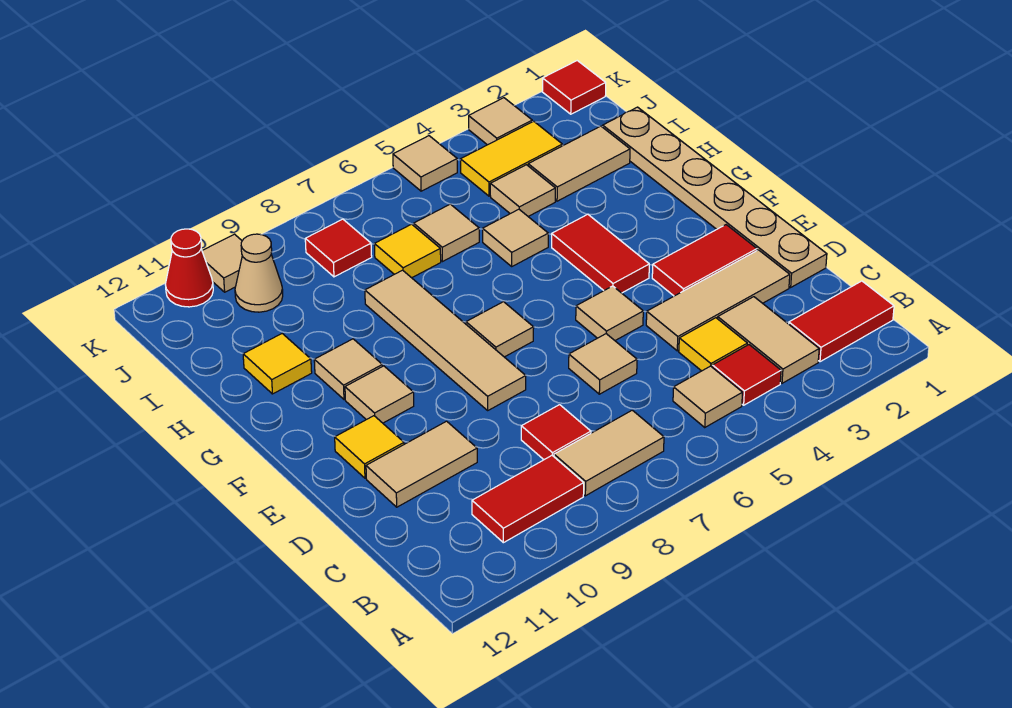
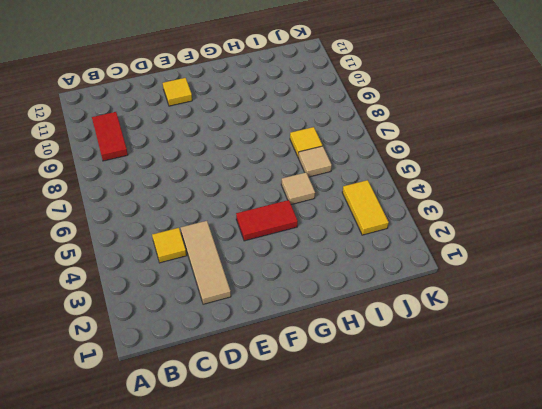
none -> red 1x2 tile [789,281,894,362]
none -> tan 1x2 tile [718,297,819,383]
none -> red 1x1 tile [712,345,781,405]
none -> tan 1x1 tile [673,366,743,427]

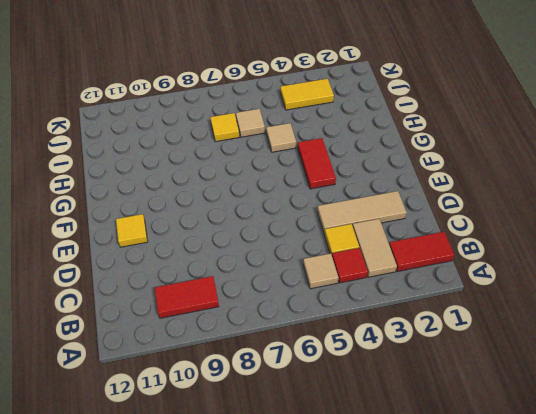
none -> tan 1x2 tile [554,410,664,496]
none -> red 1x1 tile [521,405,591,460]
none -> tan 1x6 plate [603,107,827,287]
none -> tan 1x1 tile [569,334,637,394]

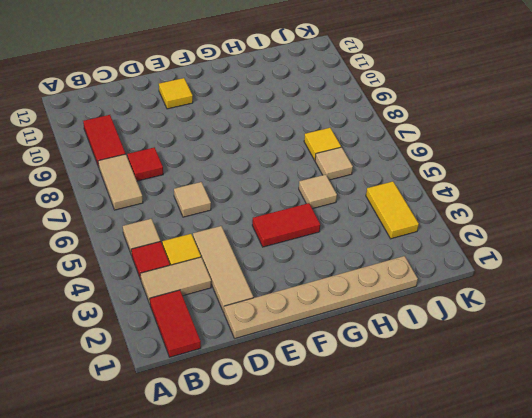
none -> tan 1x2 tile [366,421,477,507]
none -> red 1x2 tile [652,225,757,296]
none -> tan 1x1 tile [576,286,643,340]
none -> tan 1x4 tile [365,270,526,410]

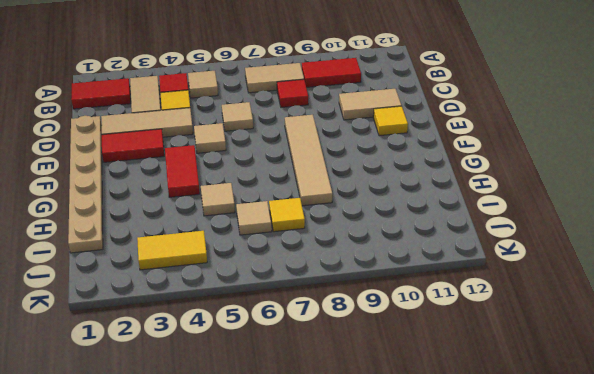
none -> tan 1x1 tile [466,302,534,357]
none -> tan 1x1 tile [345,366,414,423]
none -> tan 1x1 tile [314,339,382,399]
none -> yellow 1x1 tile [243,334,312,394]

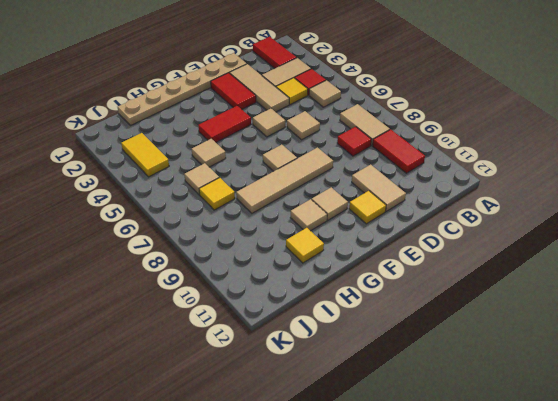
none -> tan 1x2 tile [528,126,630,201]
none -> tan 1x1 tile [490,165,555,216]
none -> red 1x1 tile [305,219,372,277]
none -> tan 1x1 cone [235,234,283,312]

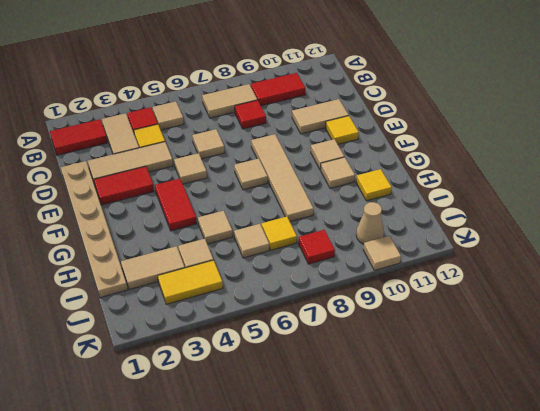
none -> red 1x1 tile [542,61,606,114]
none -> tan 1x1 tile [469,98,532,145]
none -> tan 1x1 tile [393,136,457,191]
none -> red 1x1 cone [165,229,213,307]

